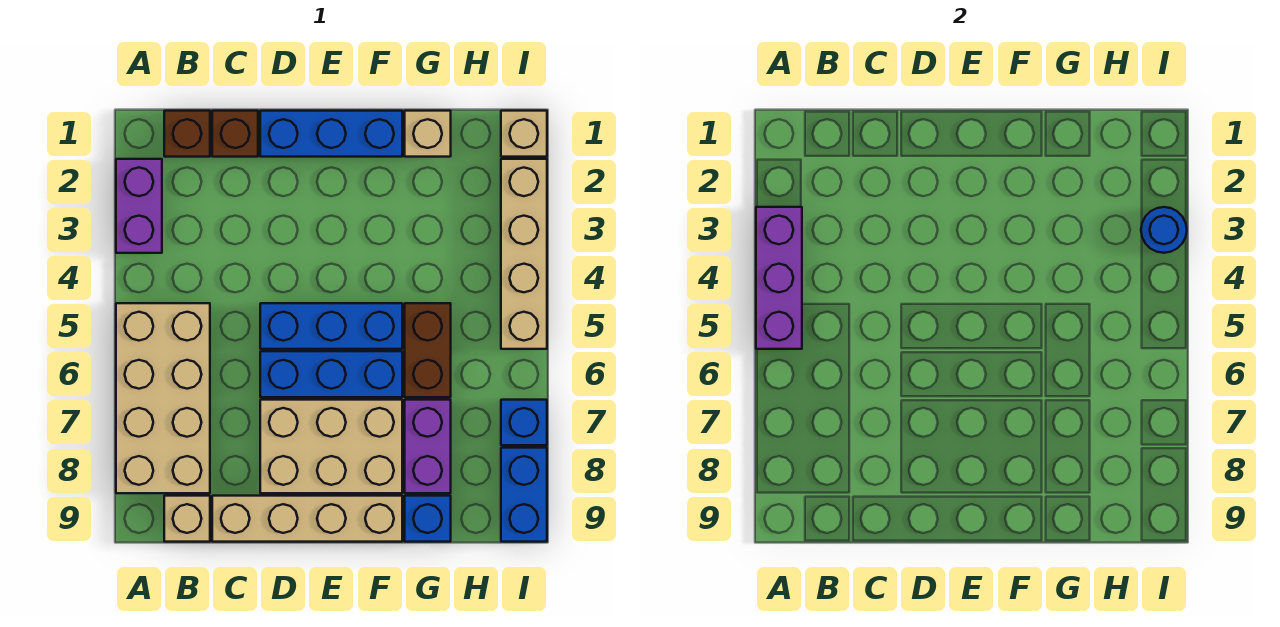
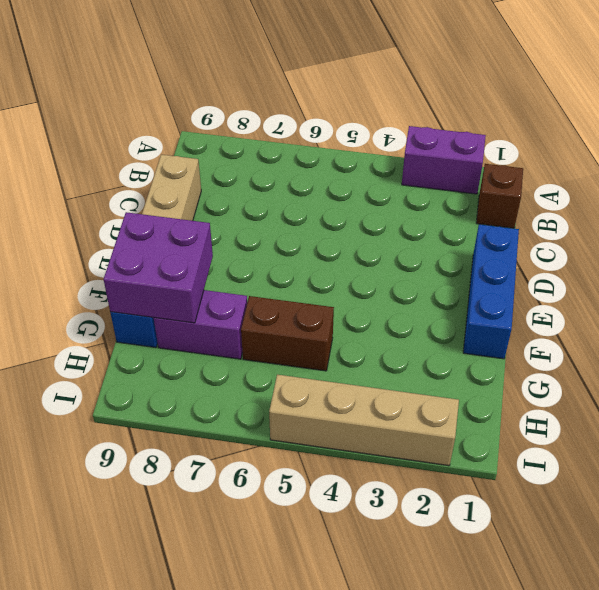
purple 2x2 brick [104,212,213,323] -> none
none -> tan 2x4 brick [116,303,210,493]
none -> tan 1x1 brick [164,496,210,542]
none -> brown 1x1 brick [212,111,258,157]

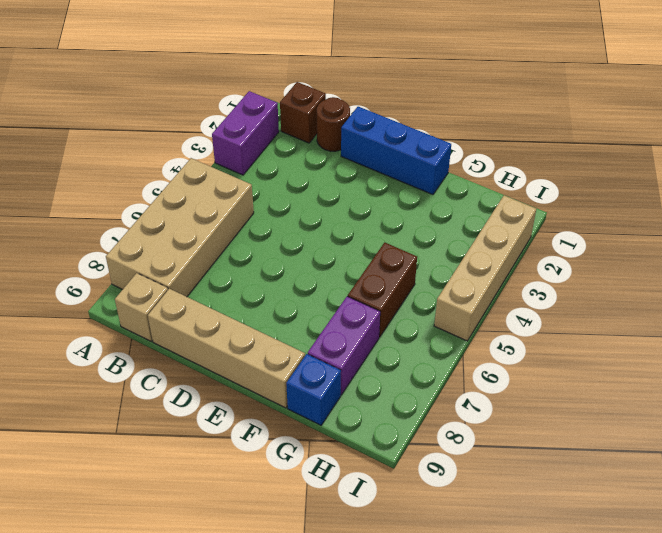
brown 1x1 round brick [317,97,350,151] -> brown 1x1 brick [212,111,258,157]
none -> blue 1x3 brick [260,303,402,349]
none -> blue 1x3 brick [260,351,402,397]
none -> tan 2x3 brick [260,400,402,493]

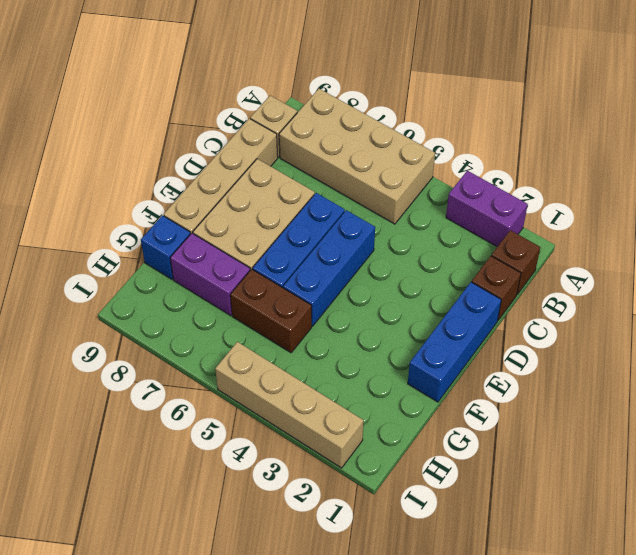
none -> tan 1x1 brick [405,111,451,157]
none -> tan 1x1 brick [501,111,547,157]
none -> blue 1x1 brick [501,400,547,445]

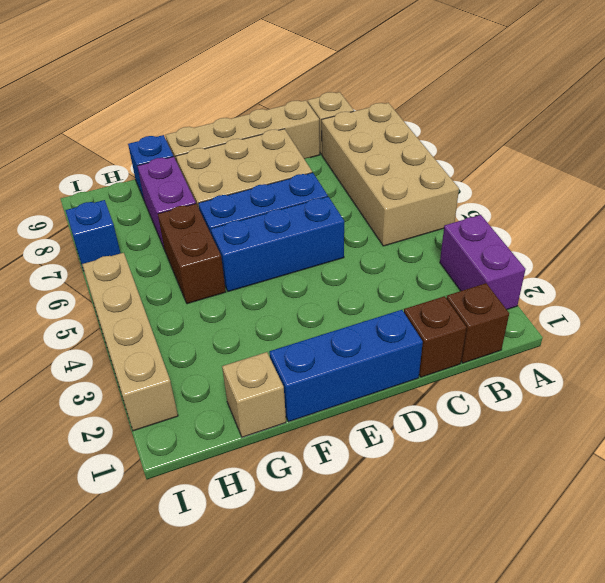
none -> tan 1x1 brick [501,111,547,157]
none -> blue 1x2 brick [501,448,547,542]
none -> purple 1x3 brick [756,207,802,349]

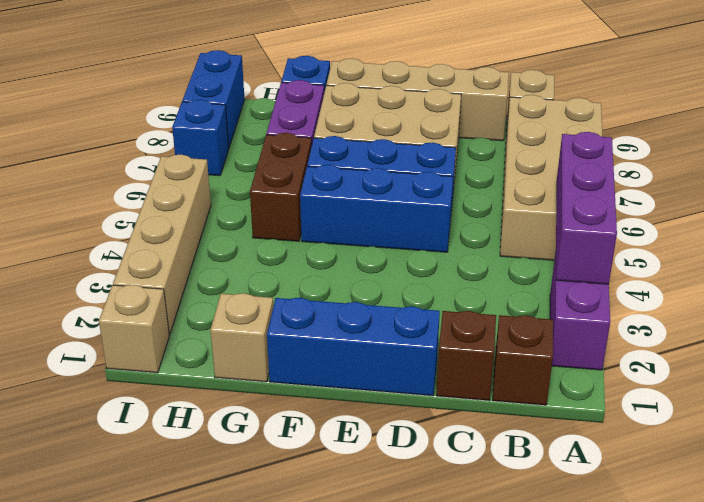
none -> blue 1x1 round brick [1141,207,1187,253]

